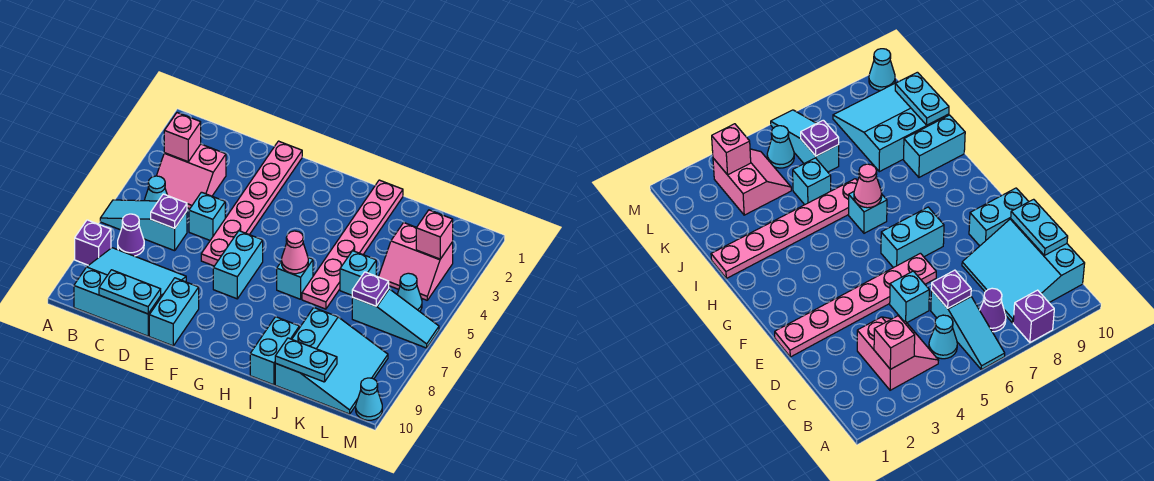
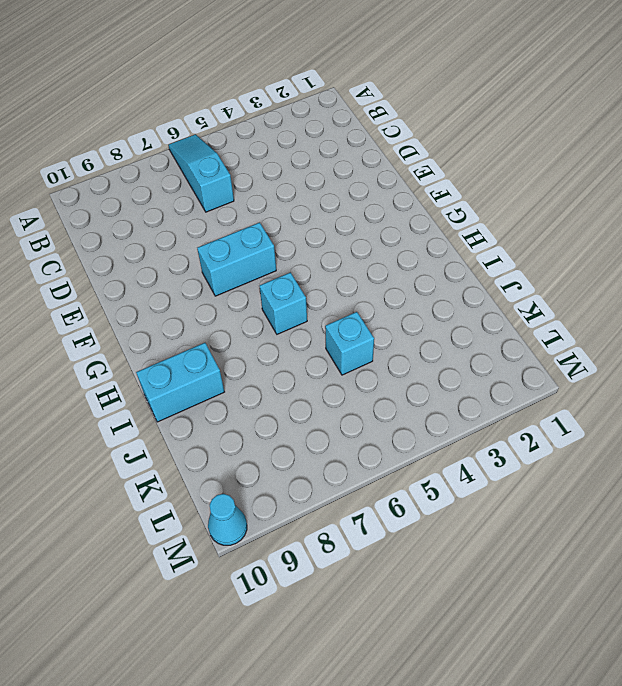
none -> purple 1x1 brick [75,220,111,265]
none -> pink 2x2 slope [156,144,226,209]
none -> cyan 1x1 cone [144,176,167,201]

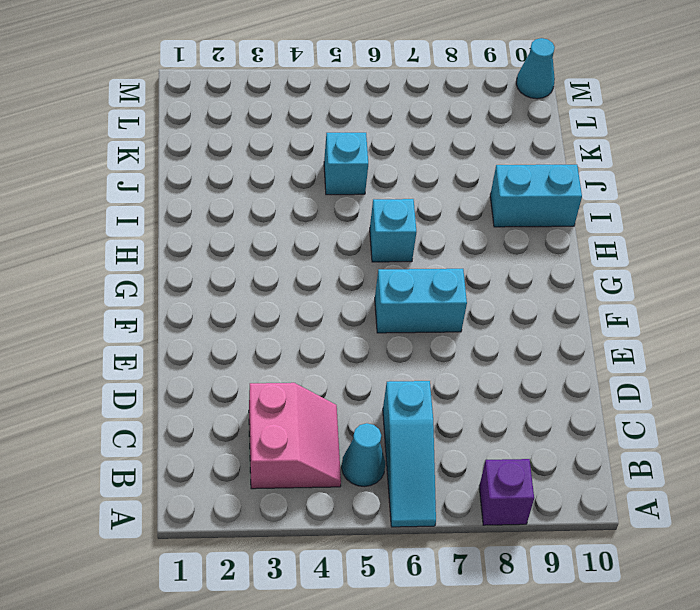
none -> purple 1x1 cone [118,214,144,256]
none -> cyan 3x3 slope [74,248,186,336]
none -> cyan 1x1 brick [189,192,225,240]

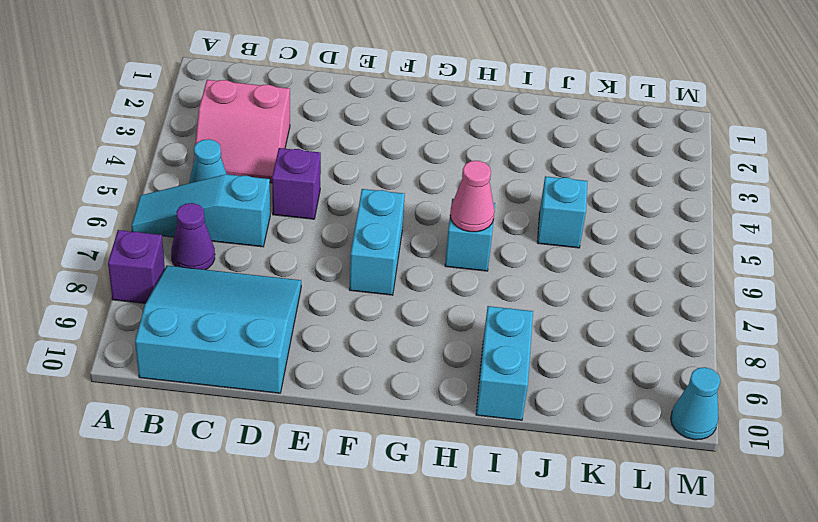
purple 1x1 brick [272,148,321,219] -> cyan 1x1 brick [189,192,225,240]
none -> pink 1x6 plate [201,141,302,266]
none -> cyan 1x2 brick [149,278,199,346]
none -> pink 1x6 plate [302,180,403,309]

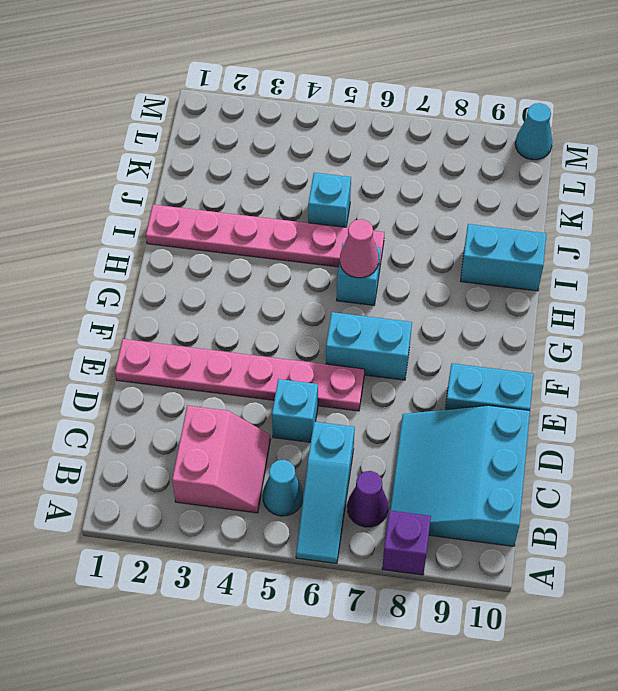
none -> cyan 3x3 slope [275,308,388,414]
none -> pink 2x2 slope [379,223,453,300]
none -> cyan 1x3 slope [352,289,439,348]

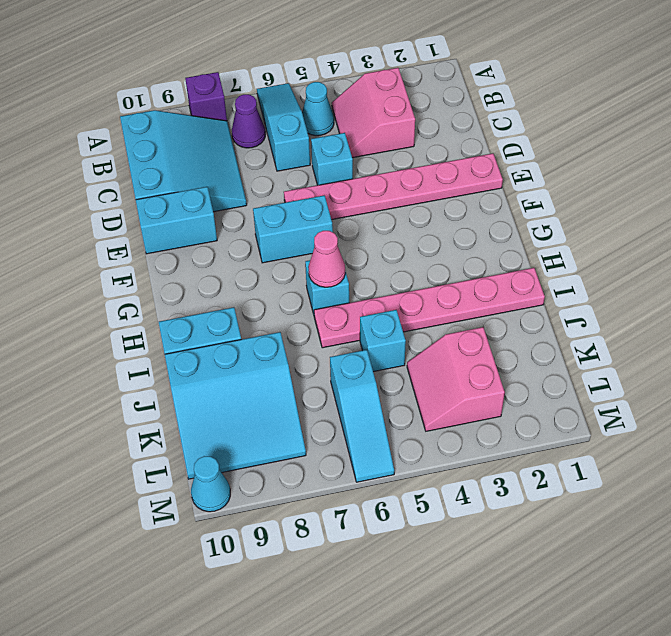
none -> cyan 1x1 cone [397,273,422,311]
none -> pink 1x1 brick [164,113,201,162]
none -> purple 1x1 plate [151,194,187,228]

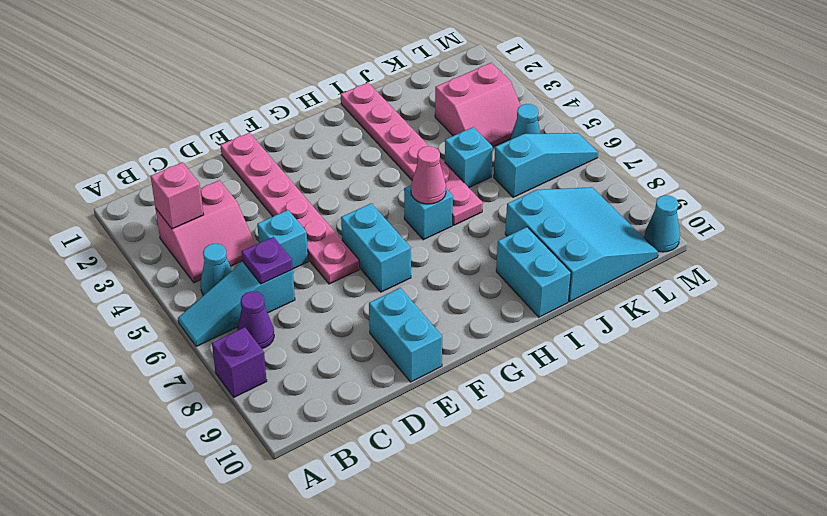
none -> cyan 3x3 slope [74,248,186,336]
none -> cyan 1x2 plate [99,270,161,314]
none -> cyan 1x2 plate [275,338,337,382]

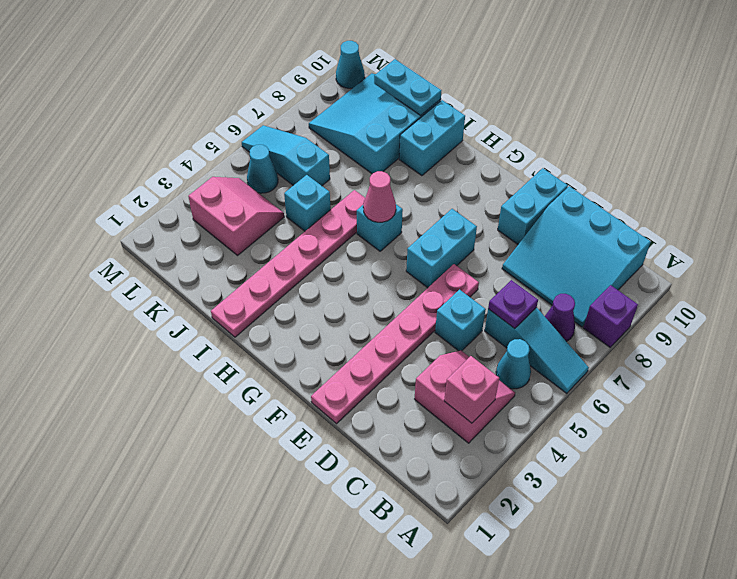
none -> cyan 1x2 plate [99,270,161,314]
none -> purple 1x1 plate [352,272,389,306]
none -> pink 1x1 brick [416,210,453,259]

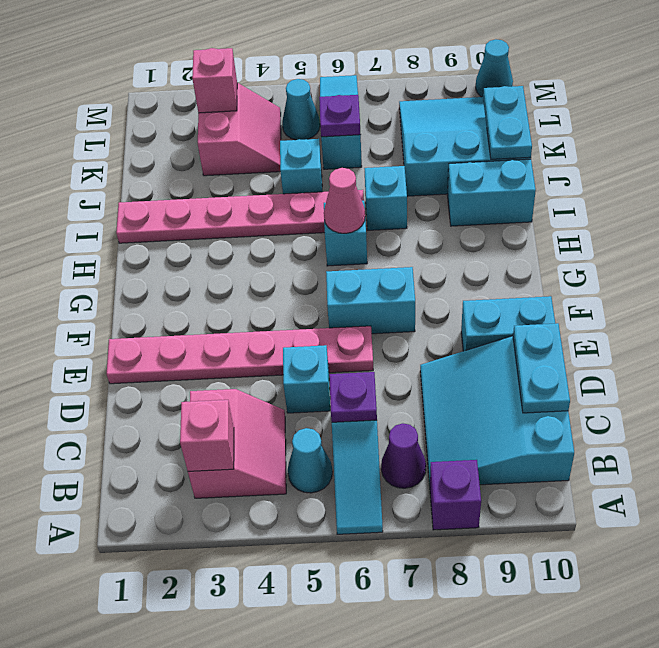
cyan 1x1 brick [364,166,407,230] -> none

